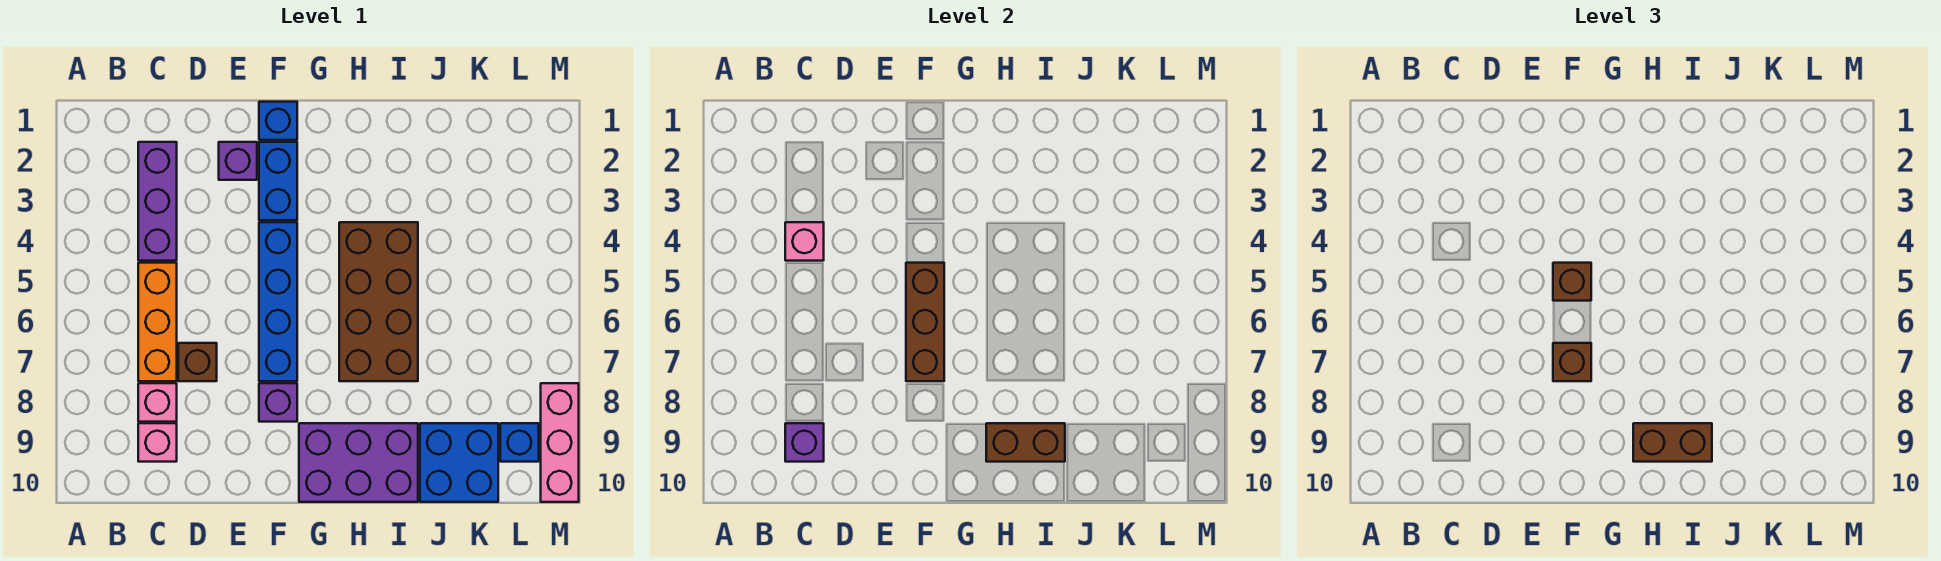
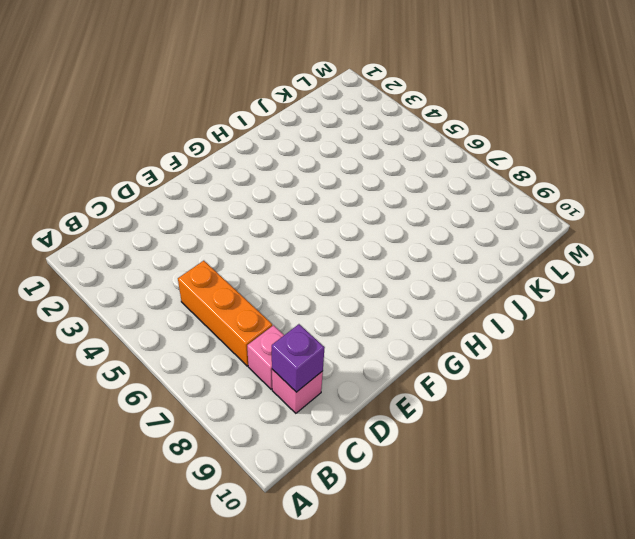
none -> purple 1x3 brick [138,142,177,261]
none -> brown 1x1 brick [178,343,217,381]
none -> purple 1x1 brick [219,142,257,180]

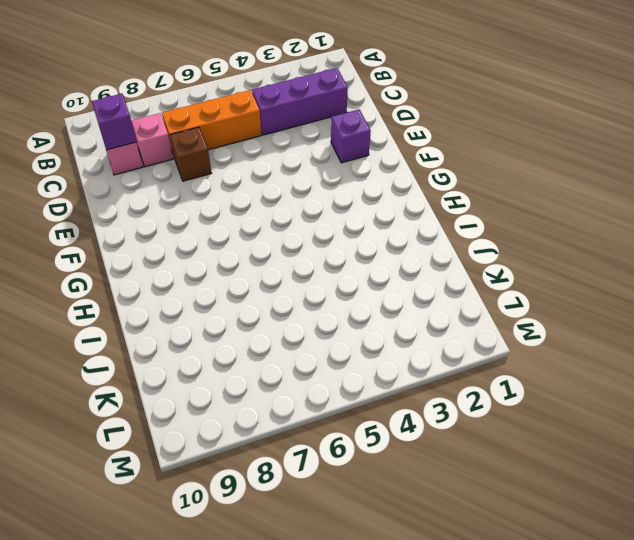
none -> blue 1x1 brick [259,102,297,140]
none -> blue 1x2 brick [259,142,297,220]
none -> blue 1x4 brick [259,222,297,381]

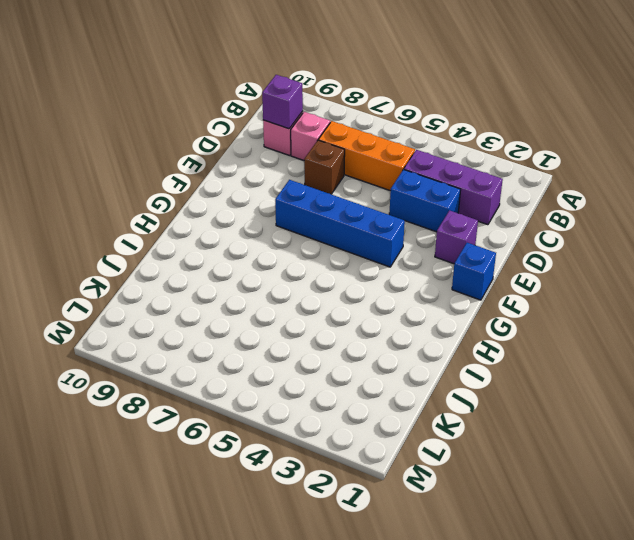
blue 1x2 brick [389,170,461,232] -> blue 1x2 brick moved to [259,142,297,220]
none -> purple 1x1 brick [259,383,297,422]
none -> purple 2x3 brick [299,423,418,502]
none -> brown 2x4 brick [339,222,418,381]

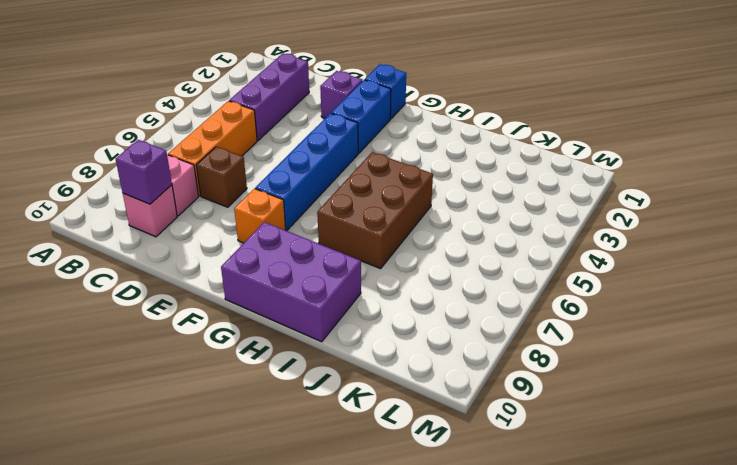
orange 1x1 brick [234,189,286,243] -> purple 1x1 brick [259,383,297,422]
brown 2x3 brick [317,152,433,269] -> brown 2x4 brick [339,222,418,381]
none -> blue 2x2 brick [420,423,498,502]
none -> blue 1x1 brick [500,423,539,462]
none -> pink 1x3 brick [541,383,579,502]

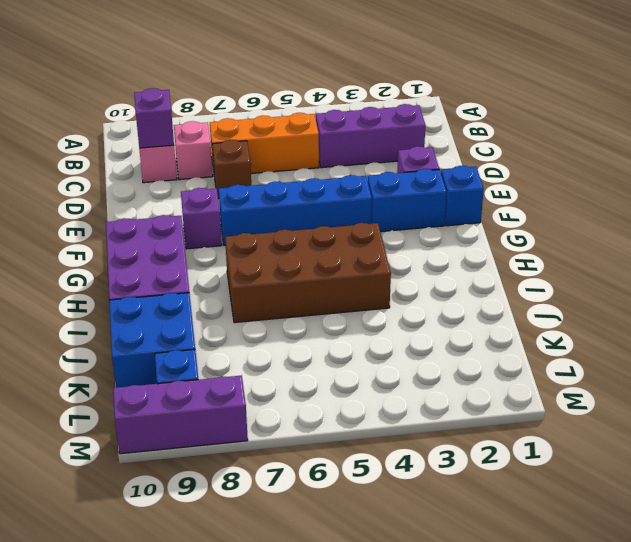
purple 1x3 brick [113,375,248,454] -> pink 1x3 brick [541,383,579,502]
none -> pink 1x1 brick [785,222,824,261]
none -> brown 1x3 brick [906,263,944,381]
none -> brown 1x2 brick [986,423,1065,462]

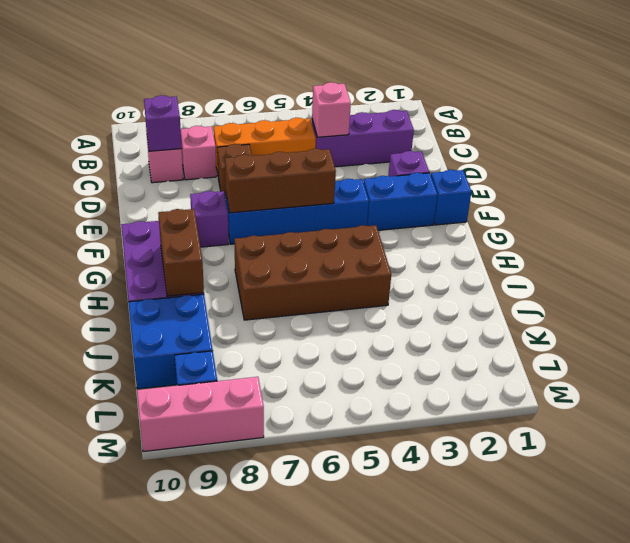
none -> brown 1x1 brick [1553,263,1591,301]
none -> brown 1x1 brick [1553,343,1591,381]
none -> brown 1x2 brick [1633,423,1712,462]

